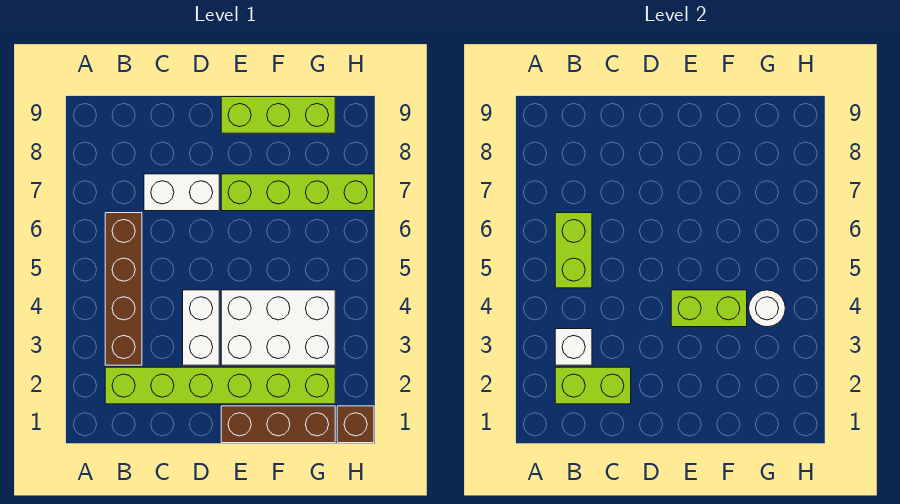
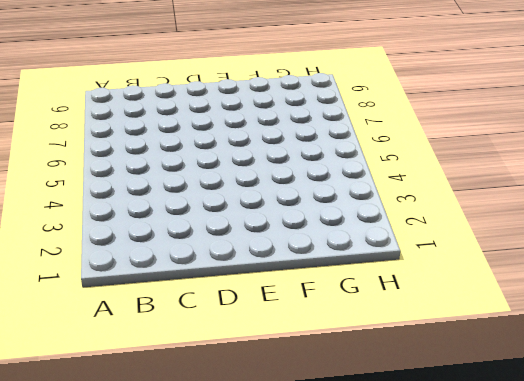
none -> lime 1x6 brick [105,367,335,404]
none -> brown 1x4 brick [105,213,142,365]
none -> white 1x2 brick [144,174,219,211]

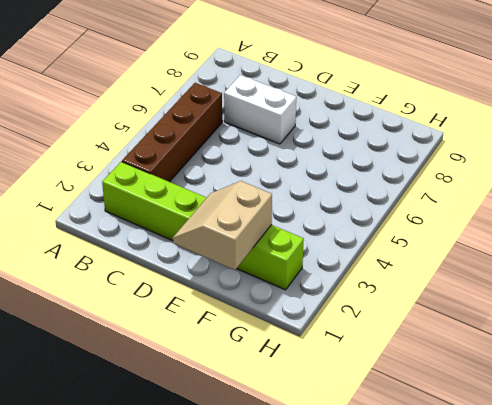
tan 2x2 slope [173,181,272,270] -> none
none -> white 1x2 brick [183,290,219,365]
none -> brown 1x3 brick [221,406,335,443]
none -> white 2x3 brick [221,290,335,365]

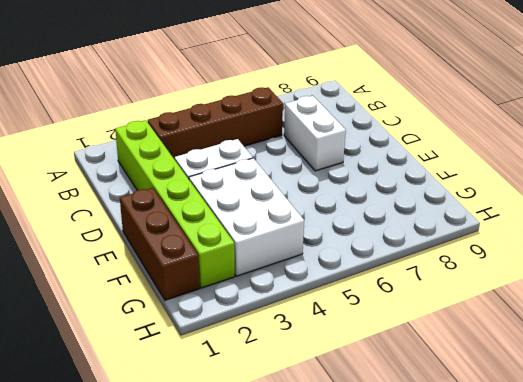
none -> lime 1x4 brick [221,174,374,211]
none -> lime 1x3 brick [221,97,335,133]
none -> brown 1x1 brick [337,406,374,443]

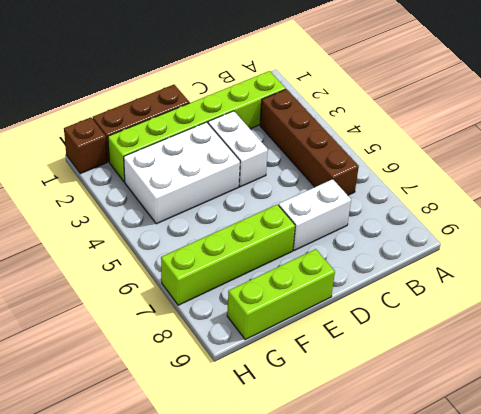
none -> lime 1x2 brick [555,367,631,404]
none -> white 1x1 brick [555,329,592,365]
none -> lime 1x2 brick [555,213,592,288]

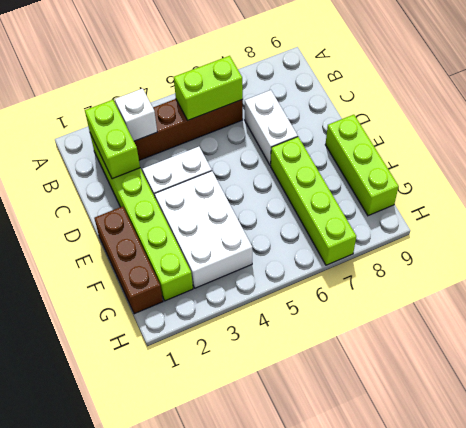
none -> brown 1x1 brick [337,406,374,443]
none -> lime 1x2 brick [671,290,747,327]
none -> white 1x1 round brick [749,290,785,327]

